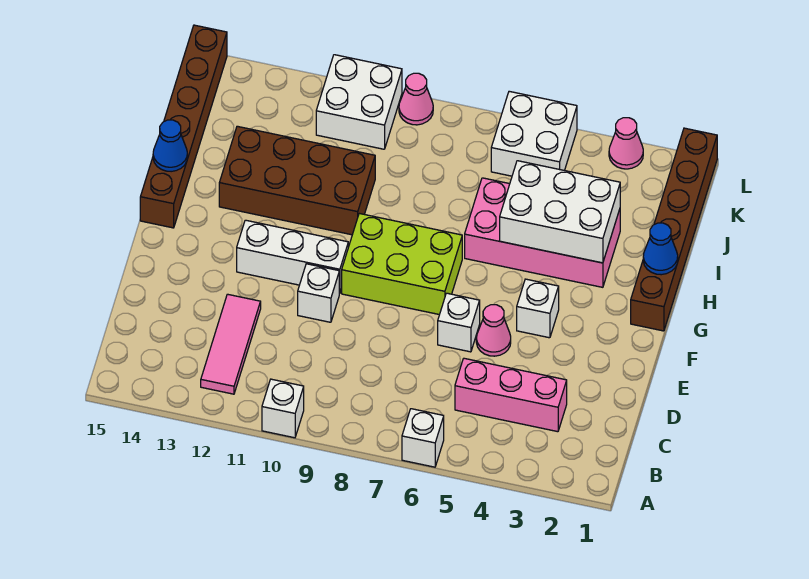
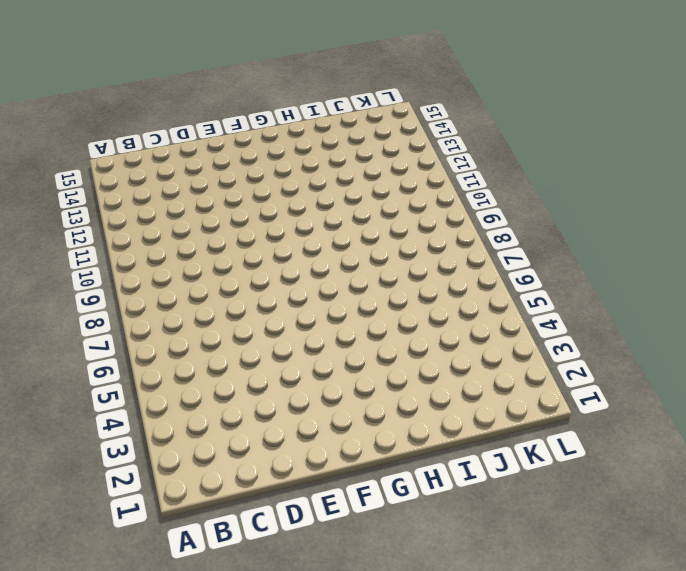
none -> white 1x1 brick [402,409,444,467]
none -> white 1x1 brick [262,379,304,438]
none -> pink 1x3 tile [201,294,261,394]

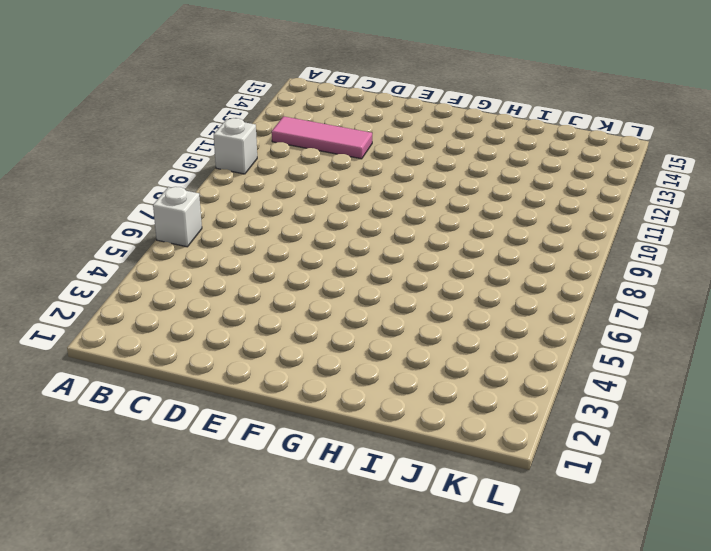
none -> pink 1x3 brick [455,358,567,432]
none -> pink 1x1 cone [476,305,511,356]
none -> white 1x1 brick [438,293,480,352]

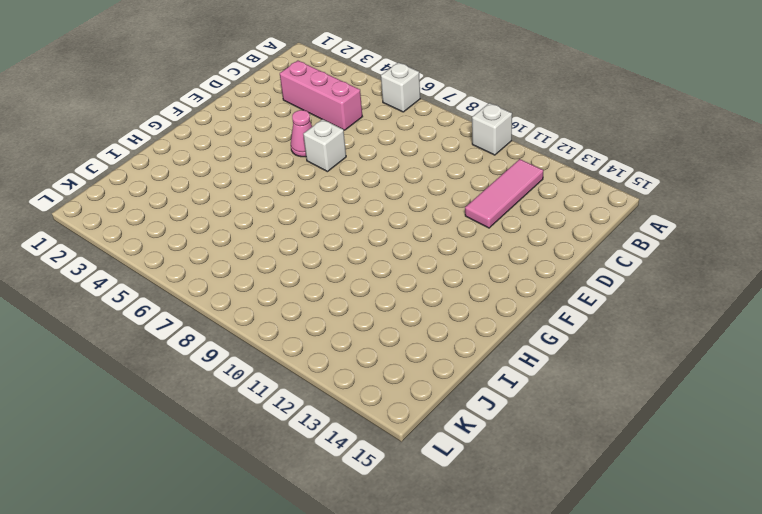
none -> white 1x1 brick [298,264,339,322]
none -> white 1x1 brick [517,279,559,338]
none -> lime 2x3 brick [342,213,462,315]

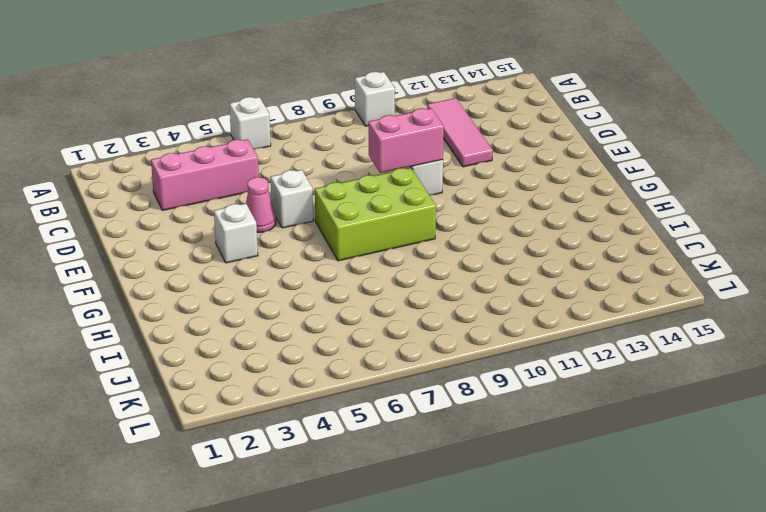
pink 1x2 brick [368,108,444,173] -> none
none -> white 1x3 brick [237,220,348,294]
none -> brown 1x6 brick [631,128,717,331]
none -> brown 1x6 brick [140,25,227,228]

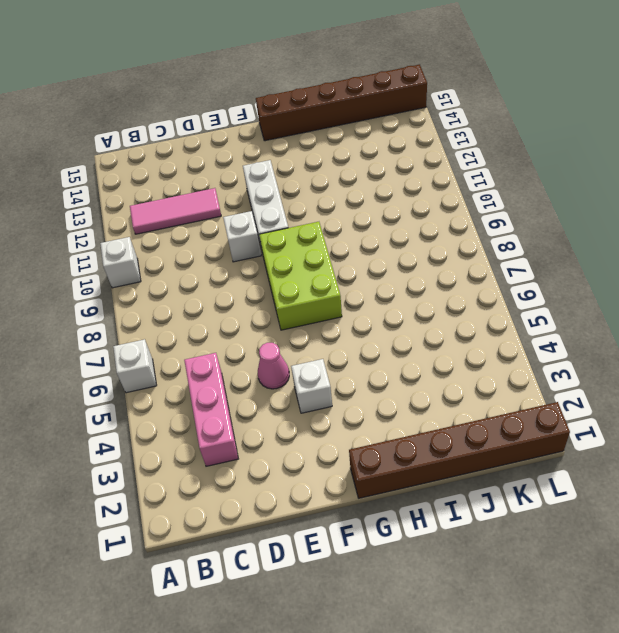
none -> white 1x1 brick [438,293,480,352]
none -> pink 2x4 brick [465,178,620,287]
none -> brown 2x4 brick [219,126,375,235]

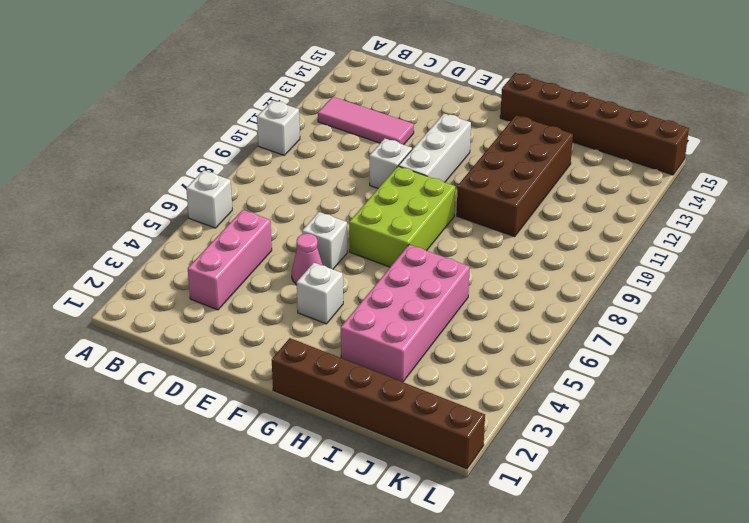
none -> white 2x2 brick [491,91,577,176]
none -> white 2x2 brick [316,55,402,149]
none -> pink 1x1 cone [609,118,643,169]

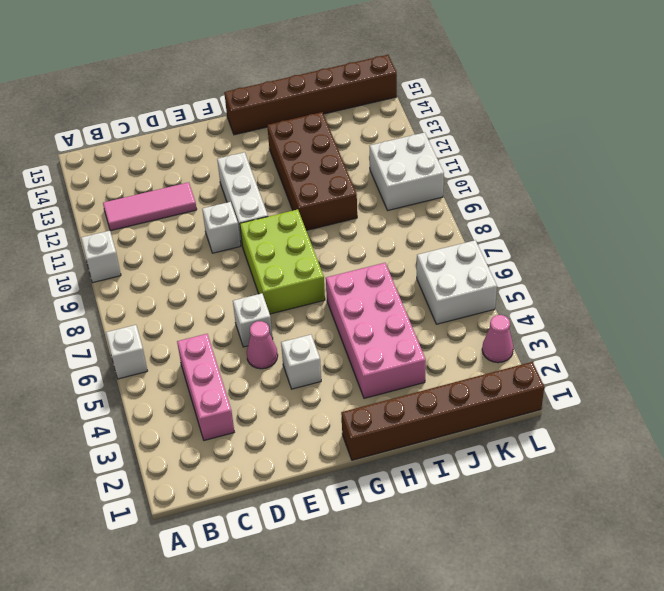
none -> pink 1x1 cone [399,73,433,125]
none -> blue 1x1 cone [643,223,678,275]
none -> white 2x3 brick [500,161,620,263]

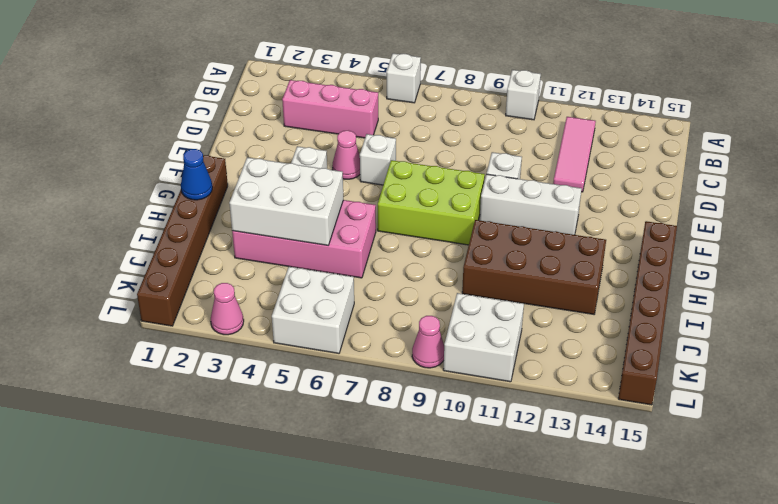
none -> blue 1x1 cone [153,120,187,172]

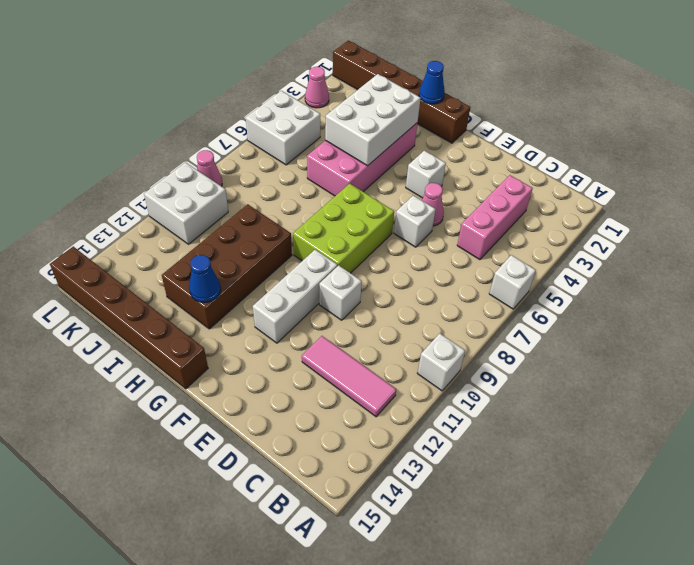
blue 1x1 cone [189,255,221,303] -> blue 1x1 cone moved to [153,120,187,172]

